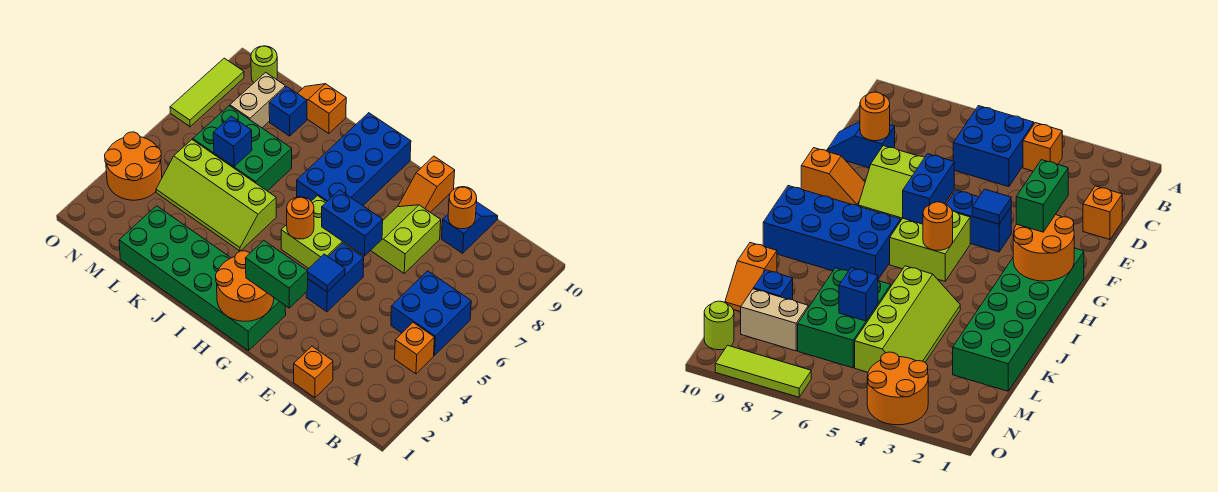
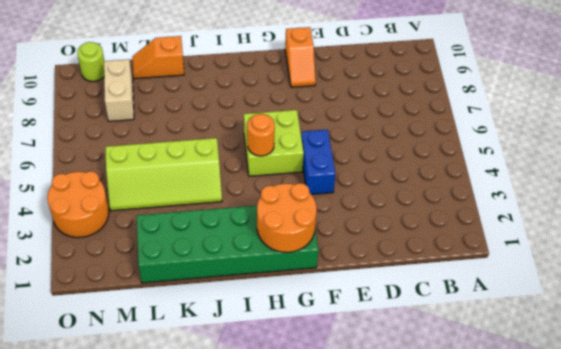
none -> orange 1x1 brick [395,323,435,374]
none -> blue 2x2 brick [391,271,471,355]
none -> orange 1x1 brick [294,346,333,398]

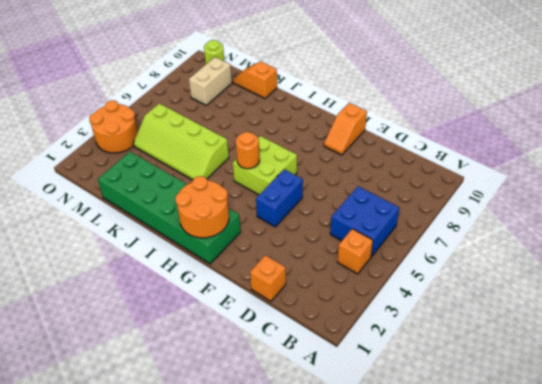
none -> blue 1x2 slope [442,202,498,253]
none -> lime 2x2 slope [371,205,441,273]
none -> blue 2x4 brick [297,113,411,205]

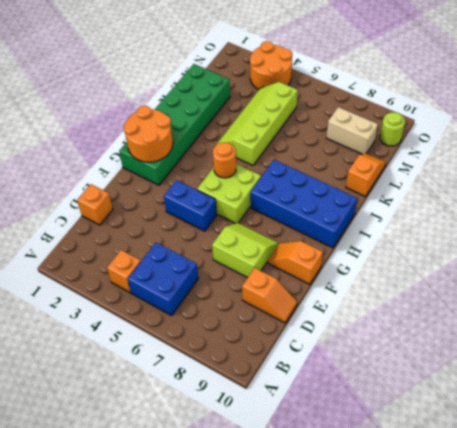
orange 1x2 slope [242,268,297,323] -> blue 1x2 slope [442,202,498,253]
none -> green 2x3 brick [193,106,292,191]
none -> blue 1x1 brick [269,87,307,136]
none -> lime 1x3 tile [170,58,244,127]

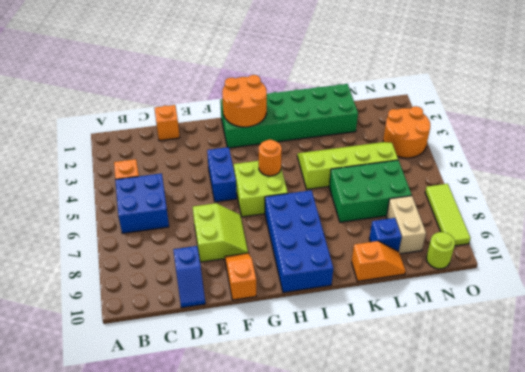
none -> orange 1x1 round brick [448,187,477,229]
none -> blue 1x1 tile [307,254,345,292]
none -> blue 1x2 brick [322,190,383,256]

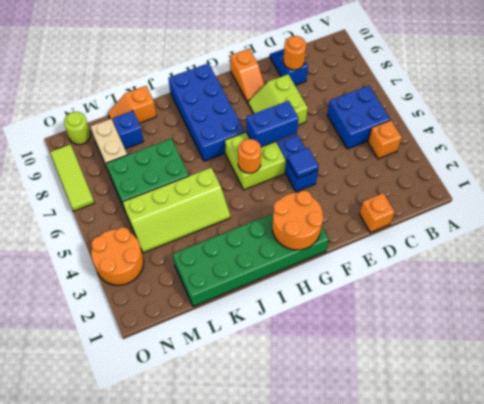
none -> blue 1x1 brick [213,116,252,166]
none -> green 1x2 brick [245,241,308,308]

